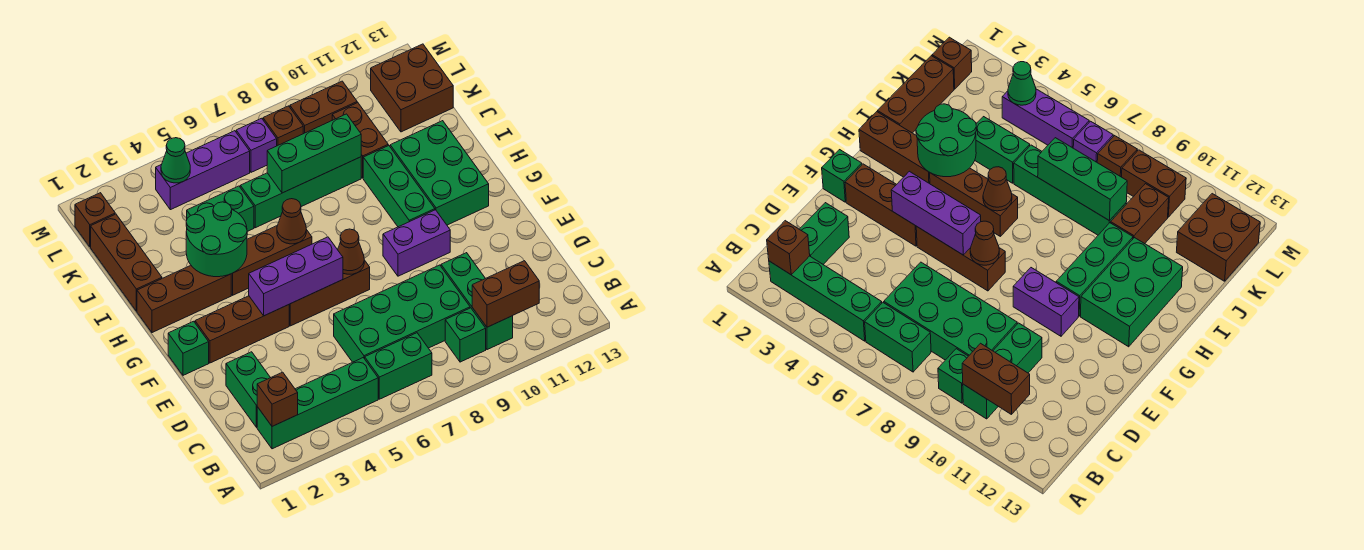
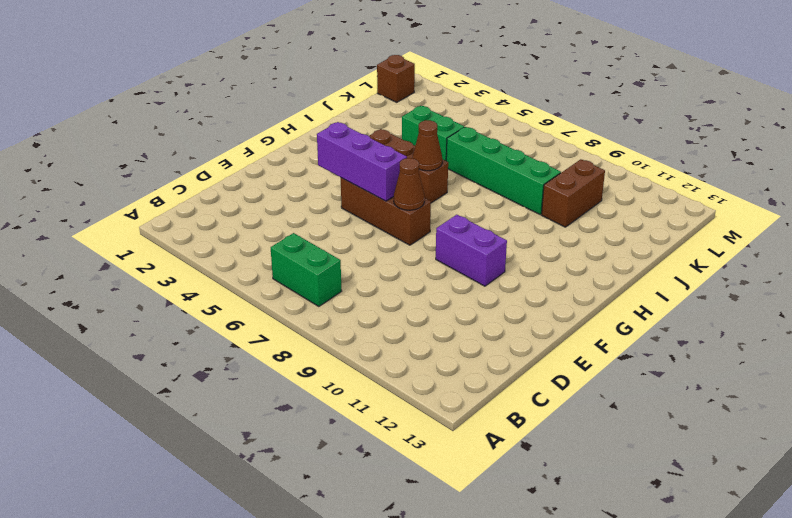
none -> green 1x4 brick [257,358,378,449]
none -> green 1x1 brick [445,308,486,362]
none -> green 1x3 brick [441,253,513,350]
none -> green 1x2 brick [226,352,270,427]

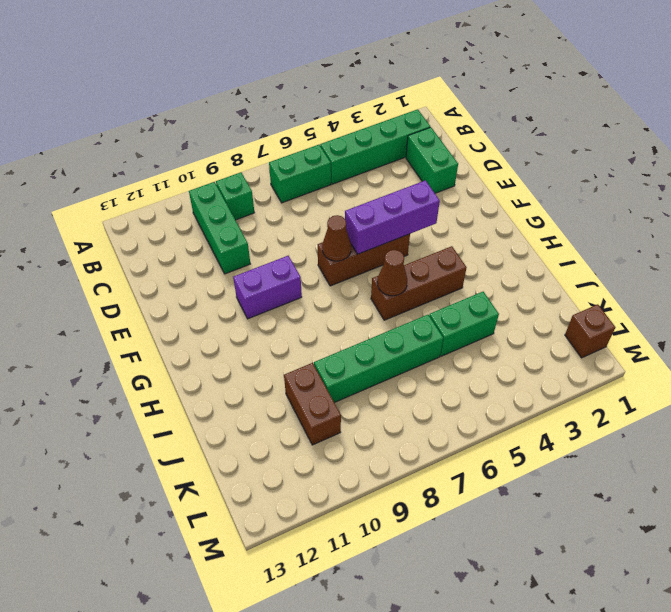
none -> green 2x4 brick [334,265,470,362]
none -> green 1x1 brick [168,321,209,375]
none -> brown 1x3 brick [195,296,289,363]
none -> green 1x3 brick [363,145,435,227]

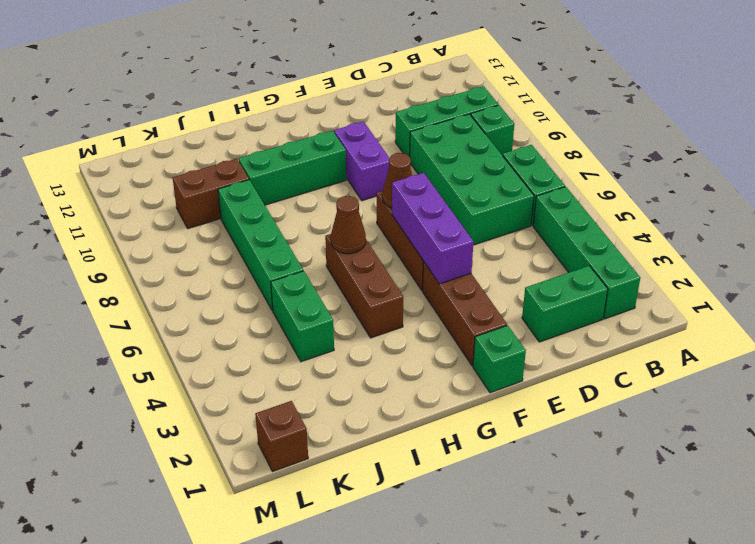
none -> green 2x3 brick [390,121,489,225]
none -> brown 1x3 brick [137,266,231,333]
none -> brown 1x3 brick [91,214,162,311]
none -> brown 2x2 brick [371,44,453,132]

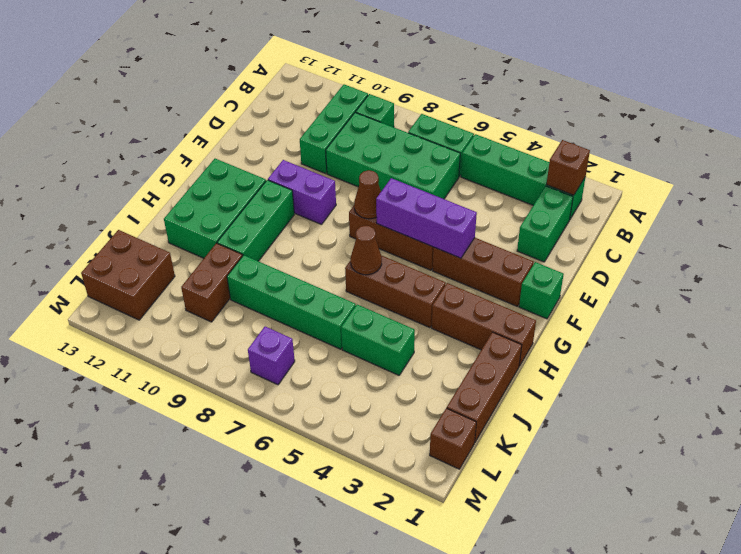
none -> purple 1x3 brick [156,131,250,210]
none -> brown 1x1 brick [263,106,303,146]
none -> brown 1x2 brick [290,81,357,134]
none -> brown 1x2 brick [472,261,539,327]

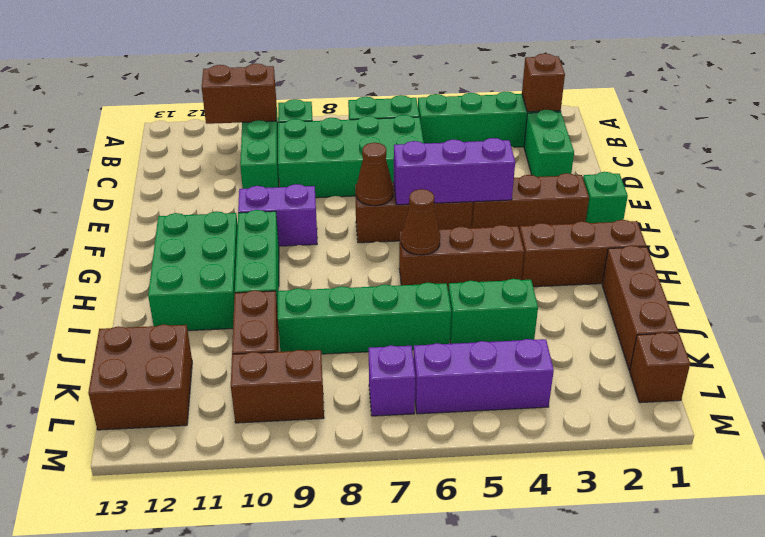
none -> brown 1x1 brick [263,106,303,146]
none -> green 2x2 round brick [186,202,247,277]
none -> green 1x3 brick [267,114,361,193]
none -> green 1x1 cone [161,138,190,183]

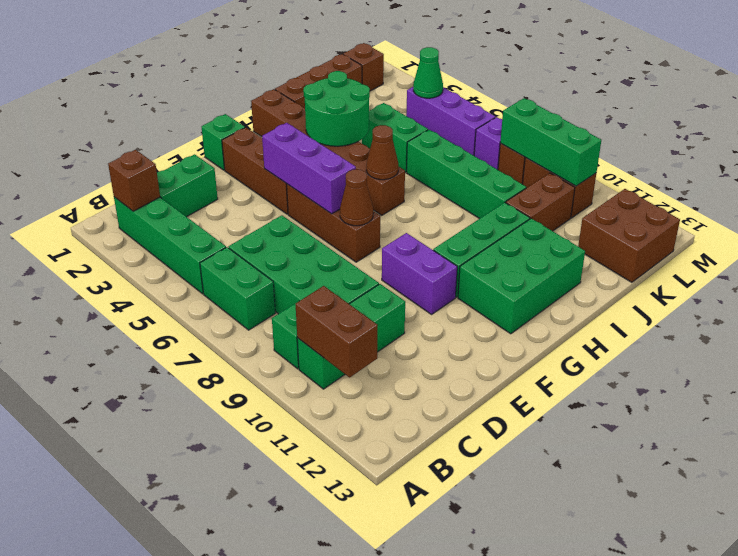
green 1x3 brick [500,98,601,186] -> green 1x3 brick moved to [267,114,361,193]

